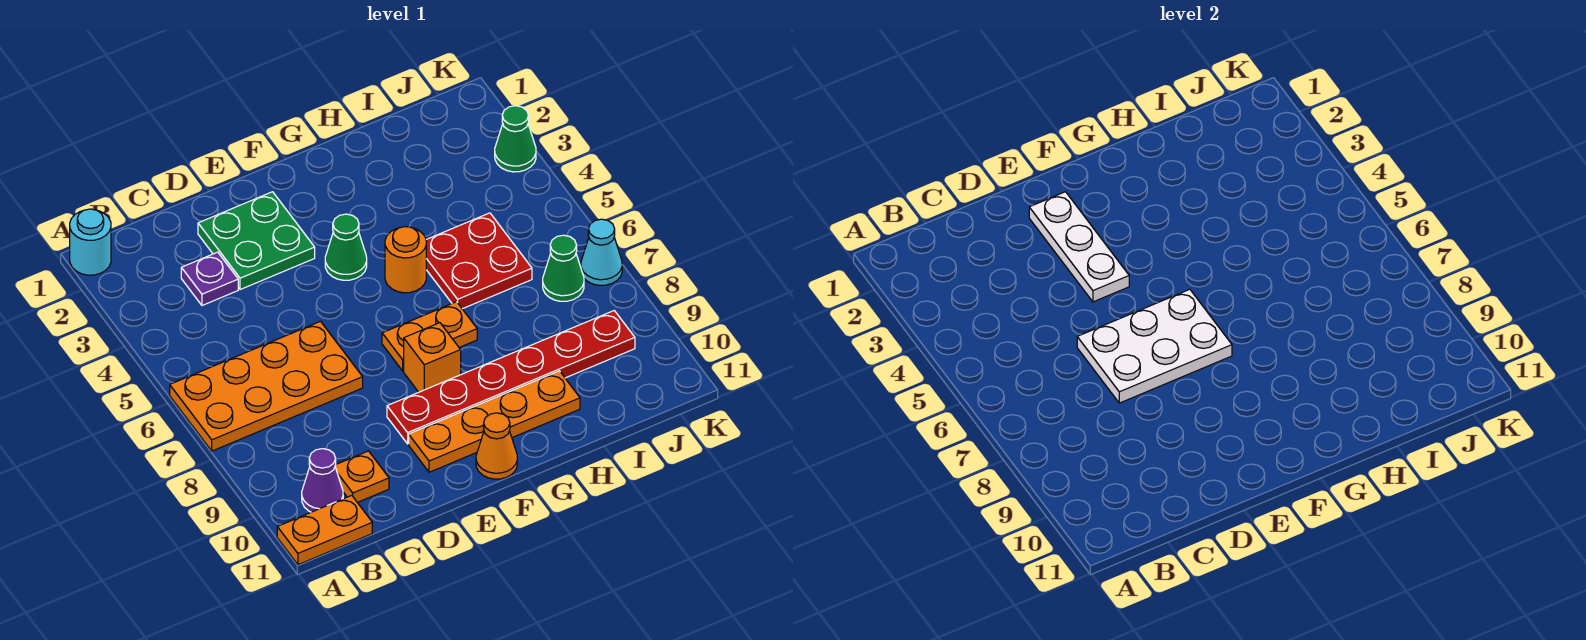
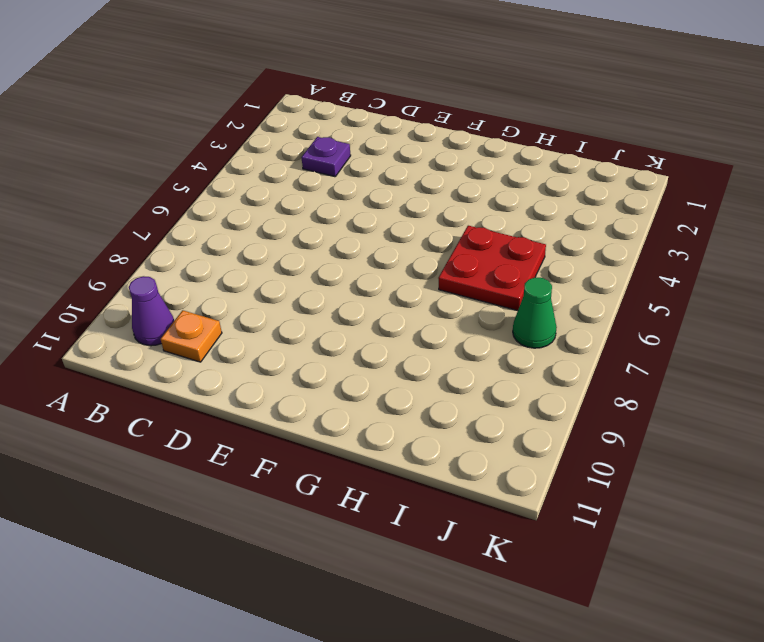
none -> cyan 1x1 round brick [70,209,111,275]
none -> orange 2x4 plate [170,321,363,451]
none -> orange 1x2 plate [277,495,372,565]

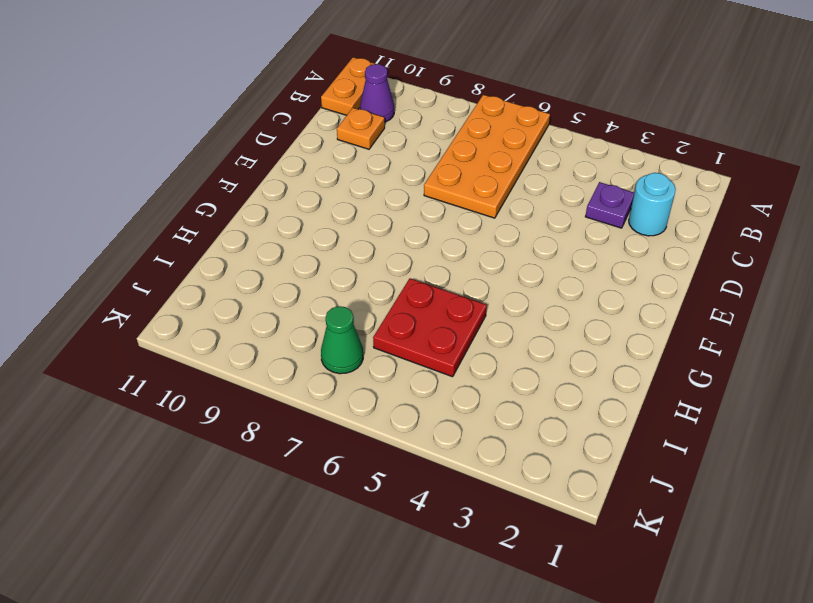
cyan 1x1 round brick [629,173,676,236] -> cyan 1x1 round brick moved to [70,209,111,275]
none -> green 2x2 plate [198,192,315,290]
none -> red 1x6 plate [387,311,635,444]
none -> orange 1x4 plate [409,371,580,472]

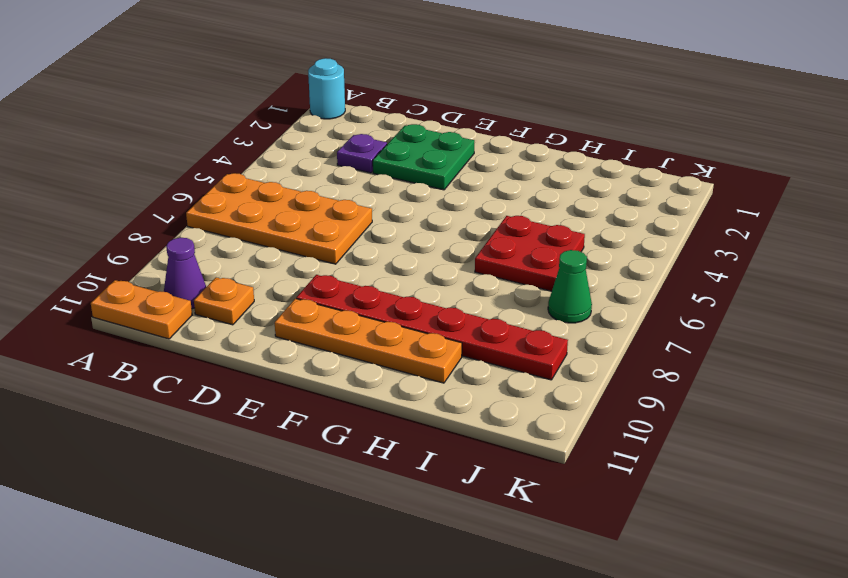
none -> green 1x1 cone [325,214,367,280]
none -> orange 1x2 plate [382,302,477,371]
none -> orange 1x1 brick [404,323,461,392]

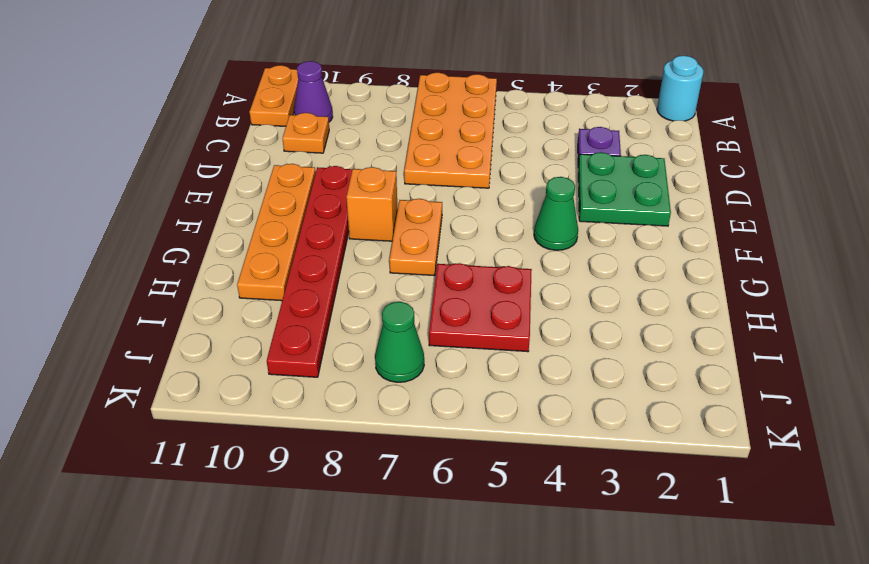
none -> orange 1x1 cone [476,413,517,479]
none -> orange 1x1 round brick [385,227,426,293]
none -> green 1x1 cone [495,106,536,172]

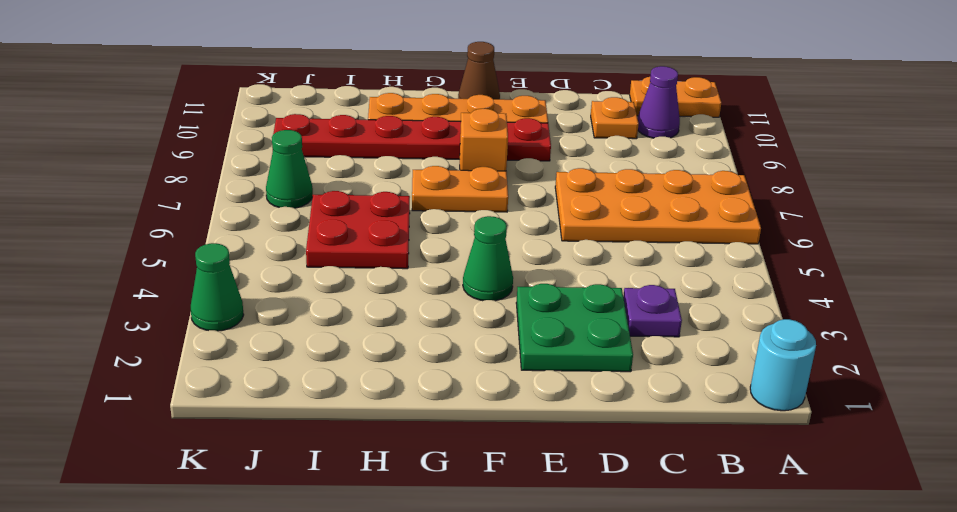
brown 1x1 cone [458,42,500,99] -> orange 1x1 cone [476,413,517,479]
none -> orange 1x1 round brick [385,227,426,293]
none -> cyan 1x1 cone [581,219,622,285]
none -> white 2x3 plate [1077,289,1232,403]

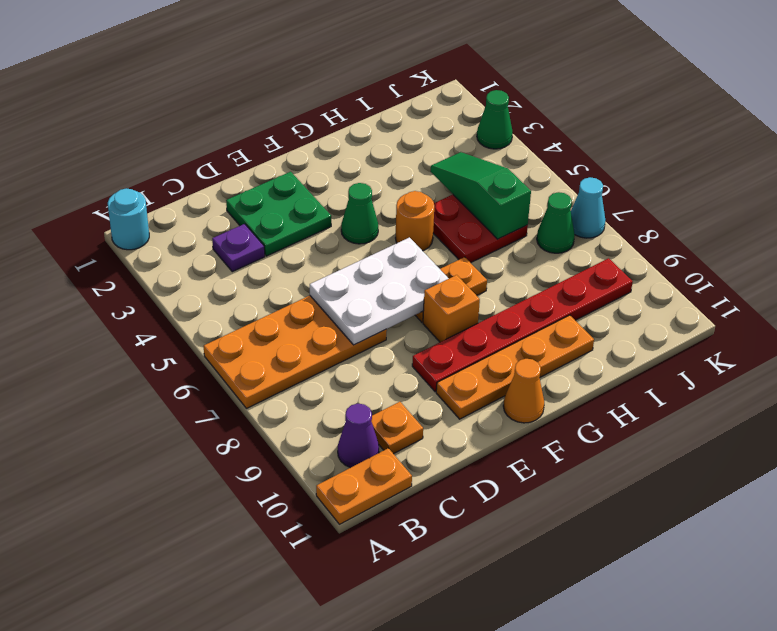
green 1x3 slope [431,152,531,239] -> none
none -> white 1x3 plate [1029,192,1129,302]

